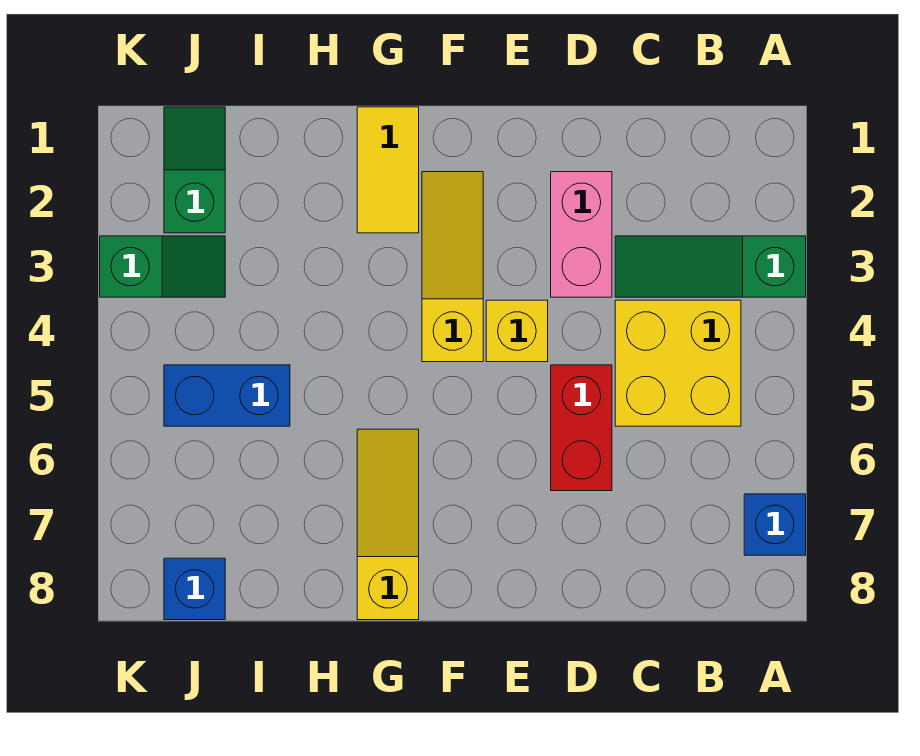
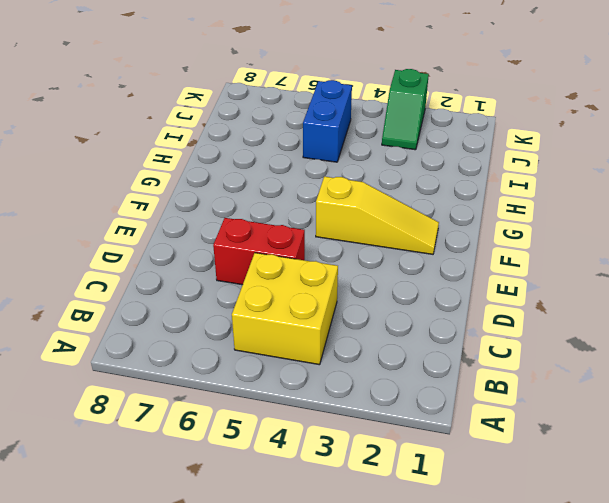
none -> green 1x3 slope [615,236,806,297]
none -> blue 1x1 brick [744,494,806,555]
none -> pink 1x2 brick [551,172,612,297]

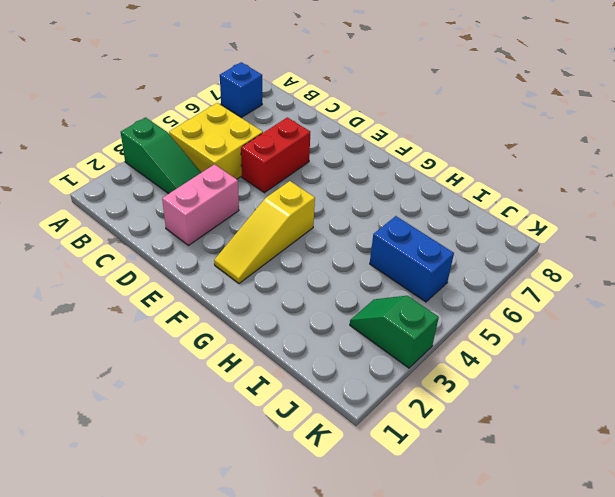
none -> yellow 1x1 brick [486,300,548,362]
none -> yellow 1x2 tile [357,107,419,233]
none -> yellow 1x3 slope [357,429,419,620]

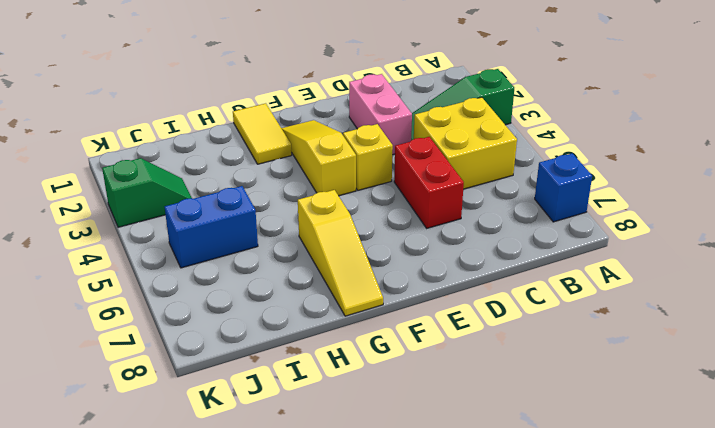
yellow 1x3 slope [298,190,383,316] -> yellow 1x3 slope turned to [357,429,419,620]
none -> green 1x2 slope [164,107,225,233]
none -> blue 1x1 brick [164,558,225,620]

